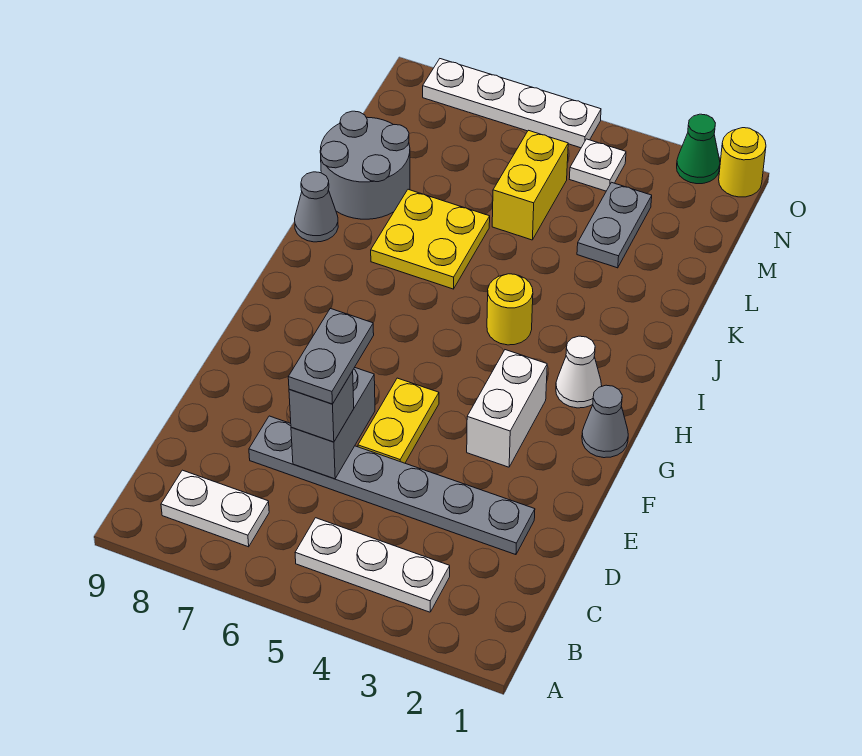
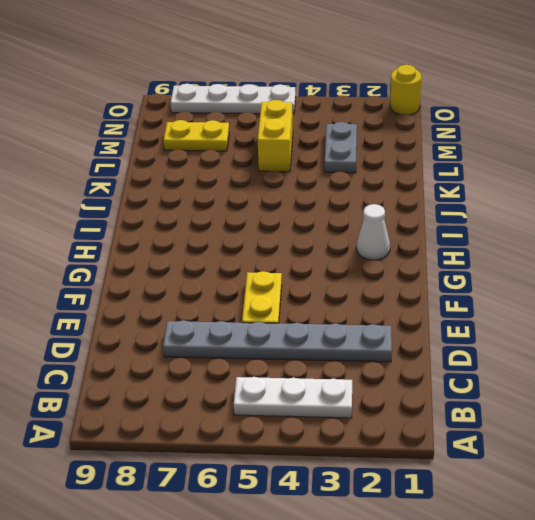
yellow 1x2 plate [163,120,229,151] -> none
none -> white 1x2 plate [161,470,269,547]
none -> white 1x2 brick [467,350,547,467]
none -> grey 1x1 cone [582,385,628,458]

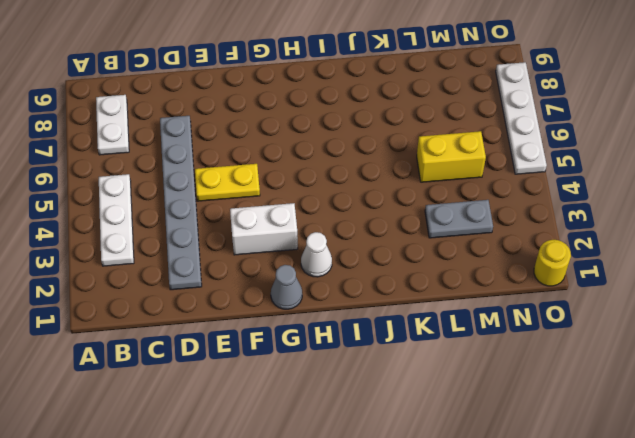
none -> yellow 1x1 round brick [487,274,533,345]
none -> yellow 2x2 plate [371,189,490,289]
none -> grey 1x1 cone [295,172,338,242]

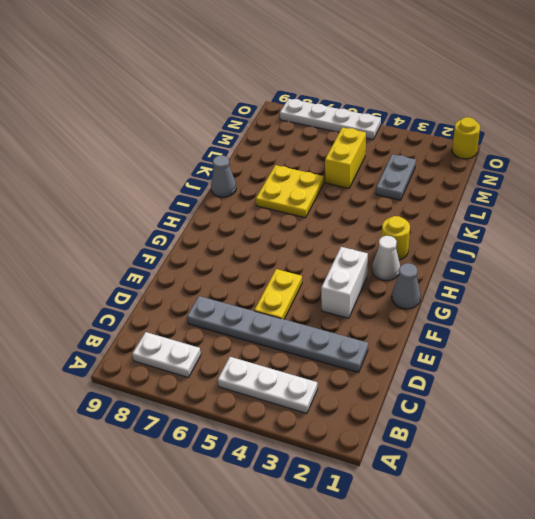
yellow 1x1 round brick [382,216,410,260] -> yellow 1x1 round brick moved to [487,274,533,345]
none -> grey 2x2 round brick [320,111,410,219]
none -> white 1x1 plate [569,139,626,191]
none -> green 1x1 cone [677,114,720,184]

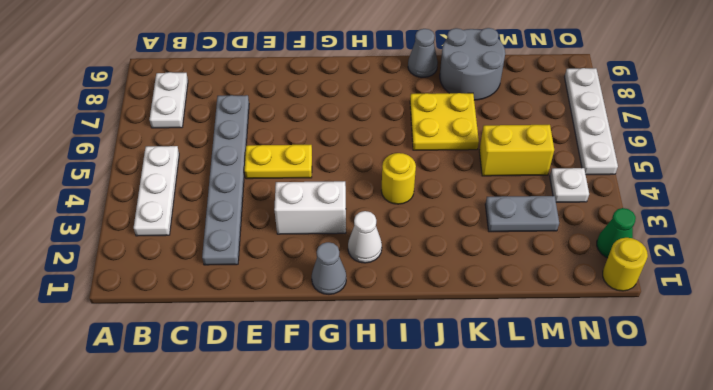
none -> grey 1x2 brick [291,367,375,479]
none -> grey 1x1 brick [289,371,354,442]
none -> grey 1x2 plate [288,308,374,404]

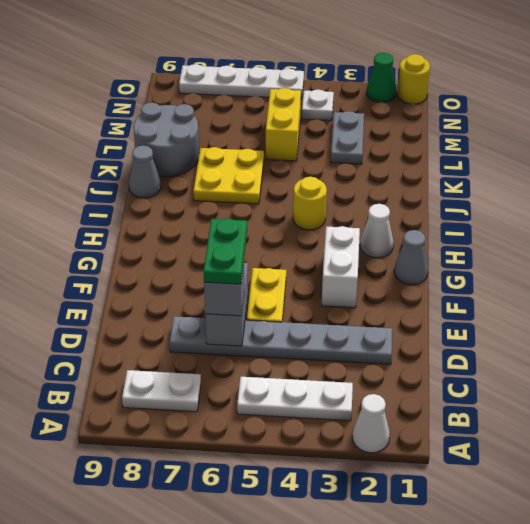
white 1x1 cone [352,394,390,453] -> none
green 1x2 plate [204,218,247,284] -> grey 1x2 plate [288,308,374,404]

